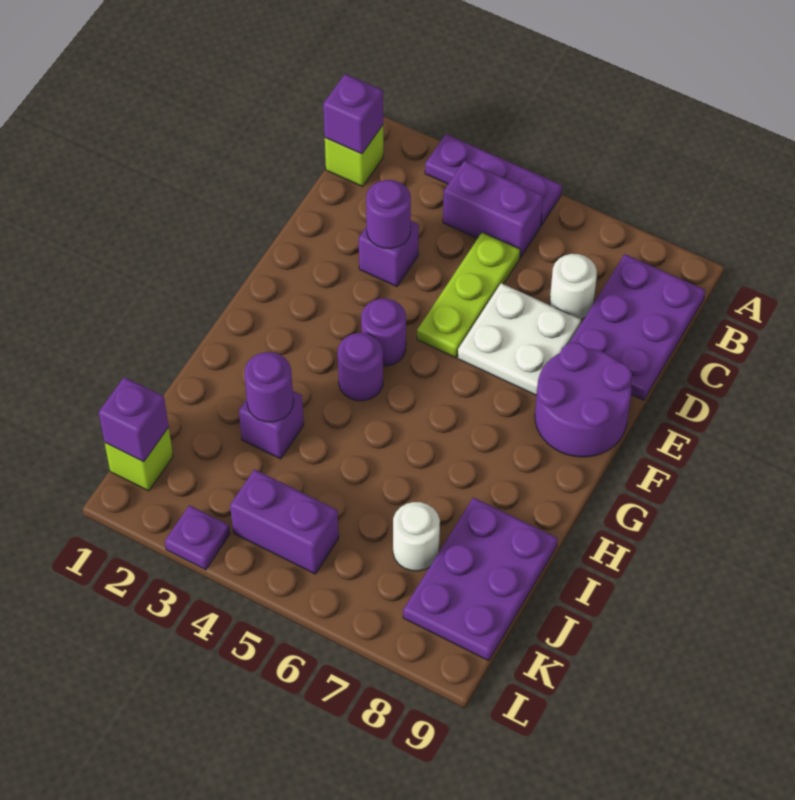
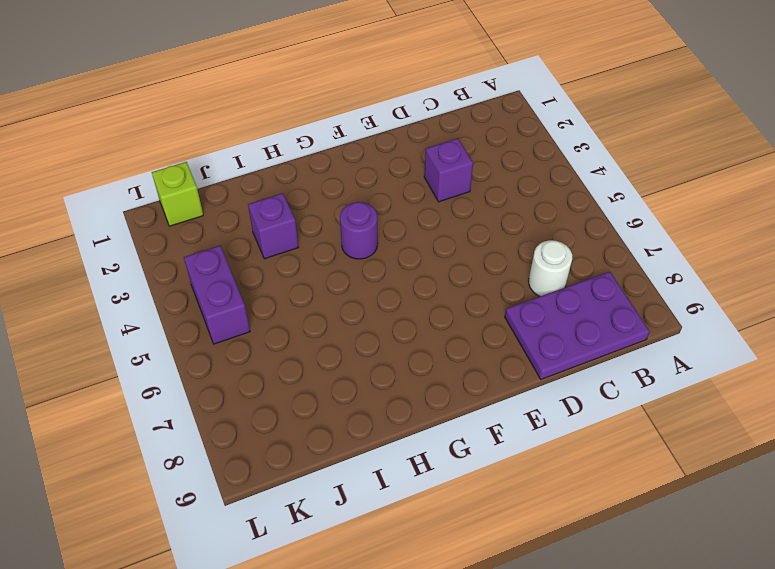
none -> purple 1x3 plate [425,134,562,226]
none -> lime 1x1 brick [325,125,383,187]
none -> purple 1x2 brick [443,161,543,258]

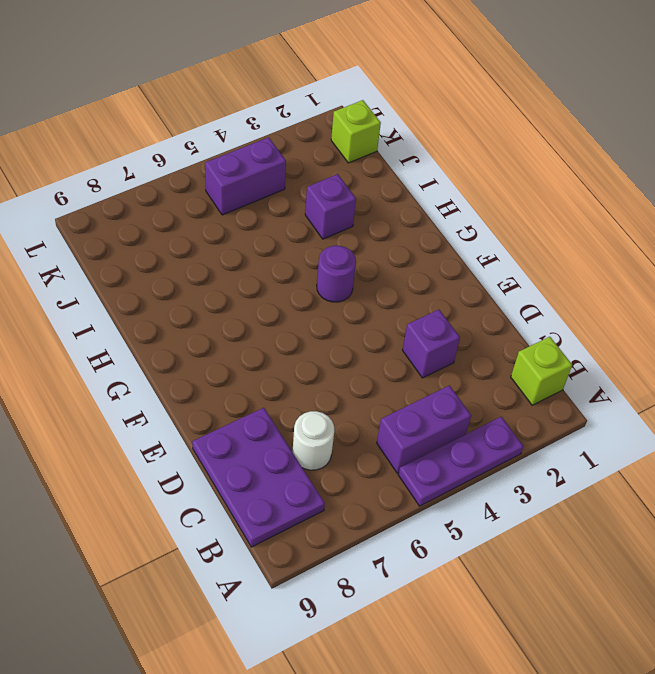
none -> lime 1x3 plate [417,232,520,358]
none -> white 2x2 plate [458,283,581,395]
none -> purple 2x2 round brick [535,342,632,457]

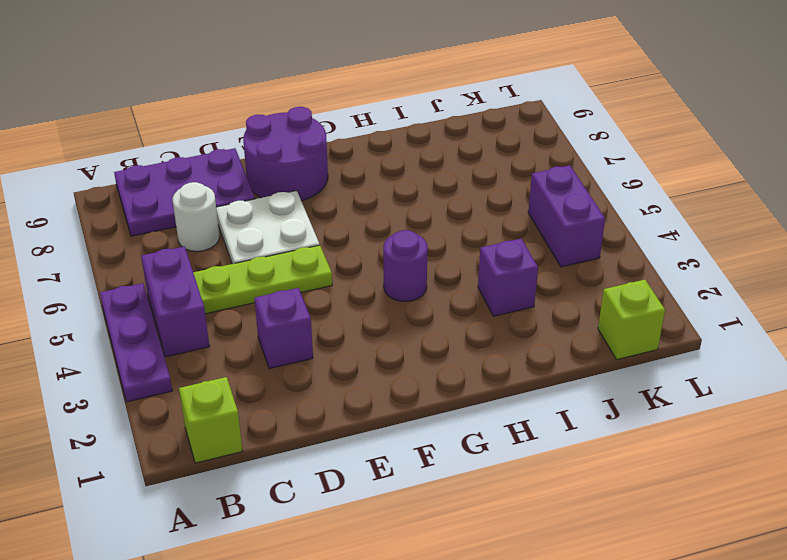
none -> purple 1x1 round brick [361,299,406,366]
none -> purple 2x3 plate [403,497,558,661]
none -> white 1x1 round brick [393,502,440,571]

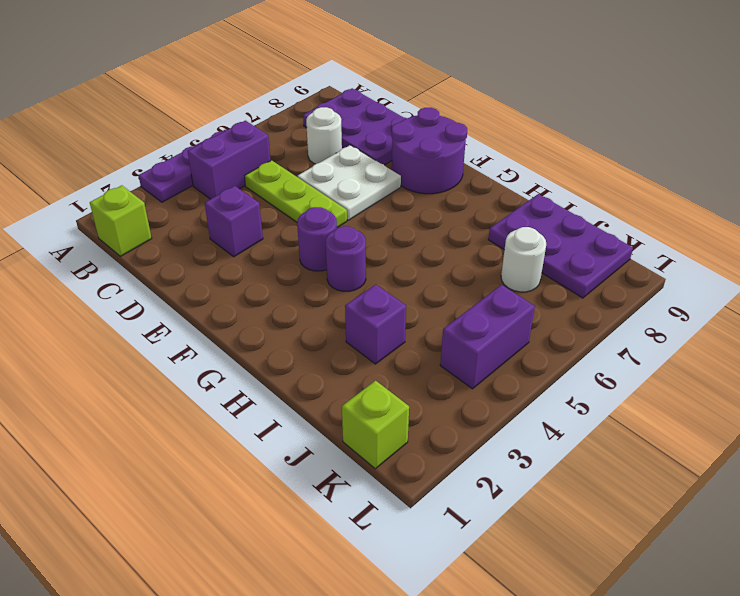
none -> purple 1x1 plate [165,505,230,570]
none -> purple 1x1 brick [323,74,383,154]
none -> purple 1x1 round brick [366,180,411,249]

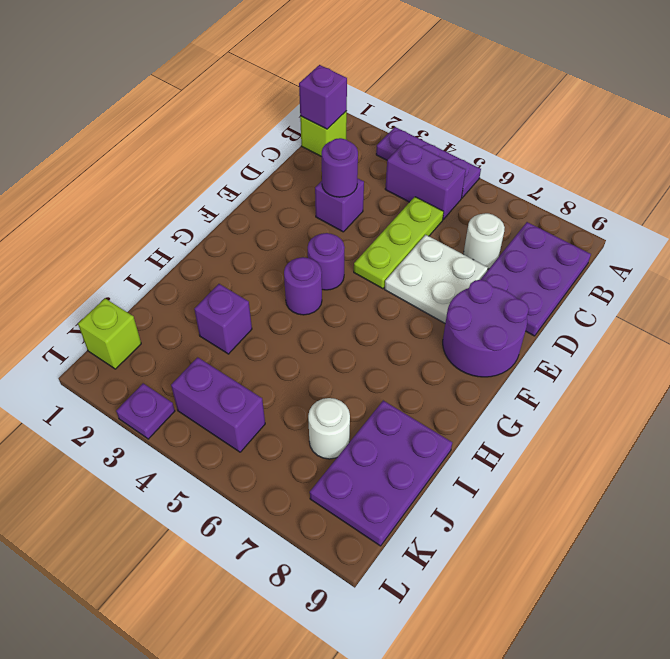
none -> purple 1x1 round brick [244,352,293,422]
none -> purple 1x1 brick [99,377,169,462]

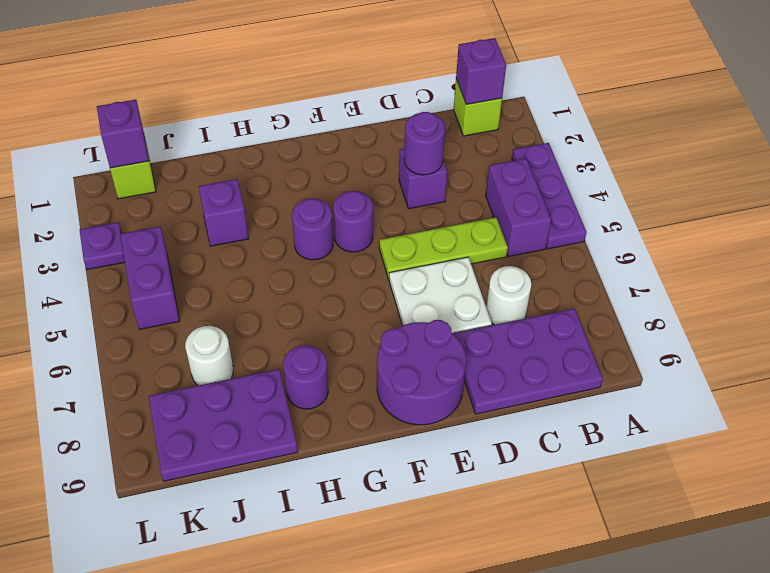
purple 1x1 round brick [283,345,328,409] -> purple 1x1 round brick moved to [244,352,293,422]

